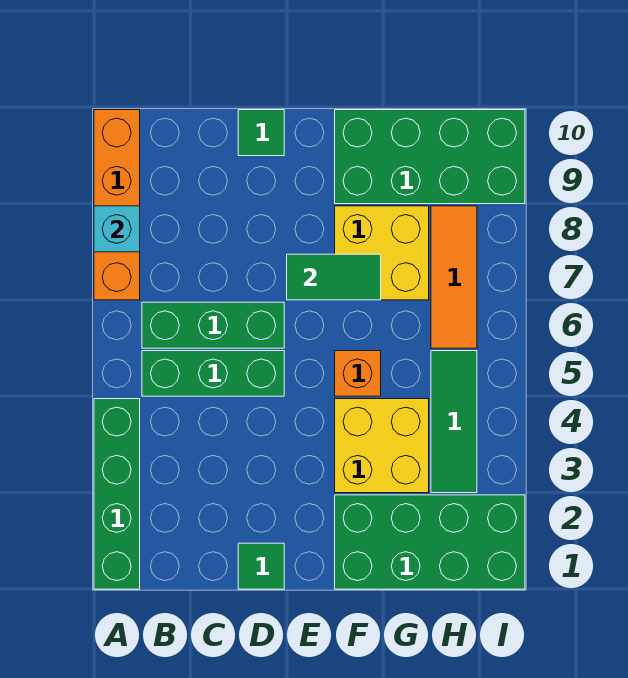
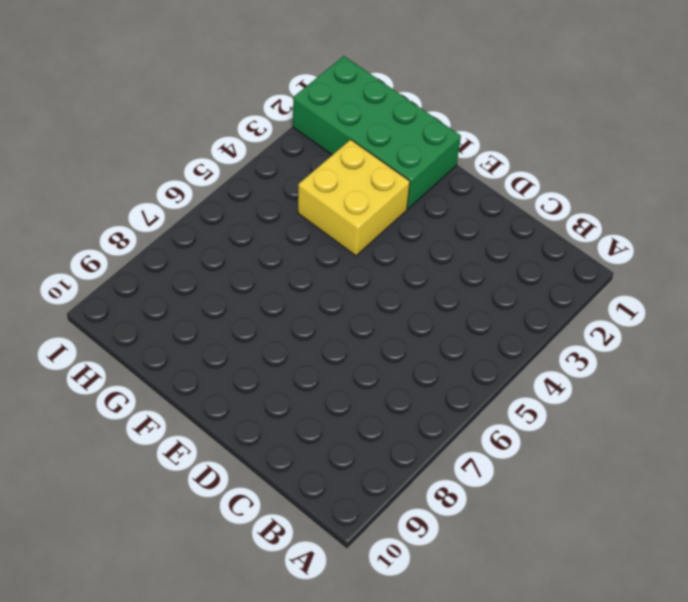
none -> green 1x4 brick [94,399,140,589]
none -> orange 1x4 brick [94,110,140,300]
none -> green 1x3 brick [142,351,284,396]

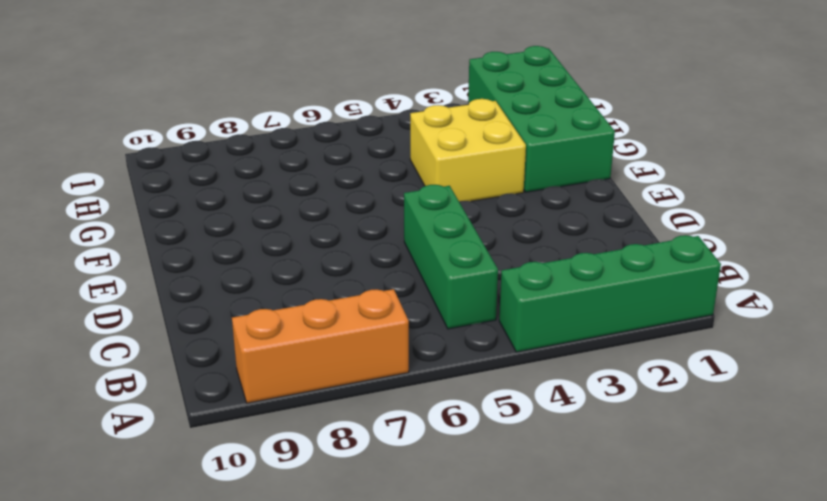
orange 1x3 brick [232,289,409,403] -> orange 1x4 brick [94,110,140,300]
none -> green 1x3 brick [142,302,284,348]
none -> green 1x1 tile [238,543,284,589]
none -> green 1x1 tile [238,110,284,156]

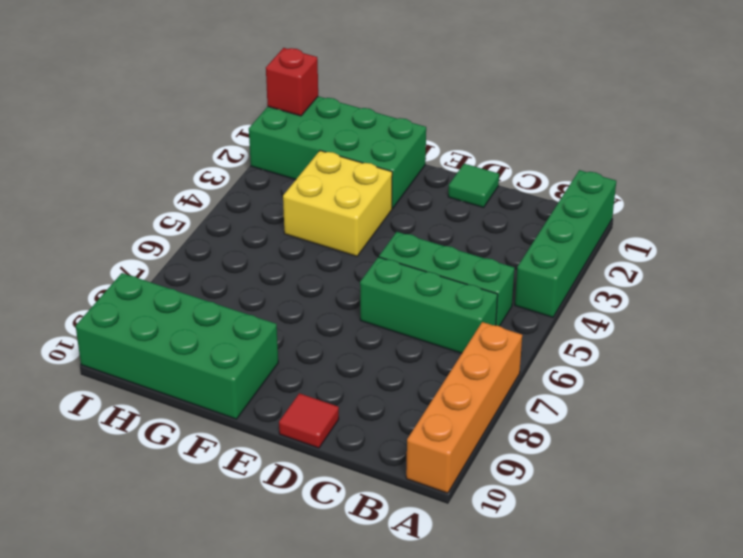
red 1x1 tile [279,393,339,448] -> green 1x1 tile [238,110,284,156]
red 1x1 brick [266,48,318,116] -> none
none -> orange 1x1 brick [335,351,381,396]
none -> yellow 2x2 brick [335,206,429,300]
none -> green 1x3 tile [431,351,477,493]

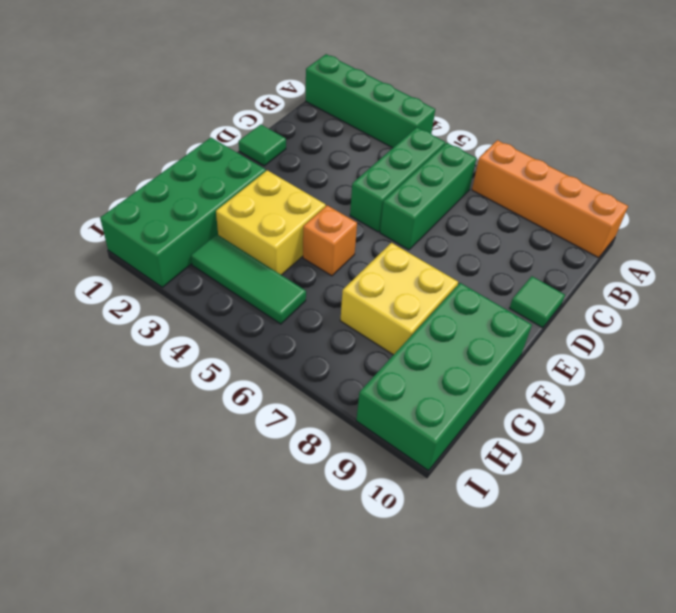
none -> orange 1x3 tile [431,206,477,348]
none -> cyan 1x1 brick [94,206,140,252]
none -> green 1x2 tile [287,254,381,300]

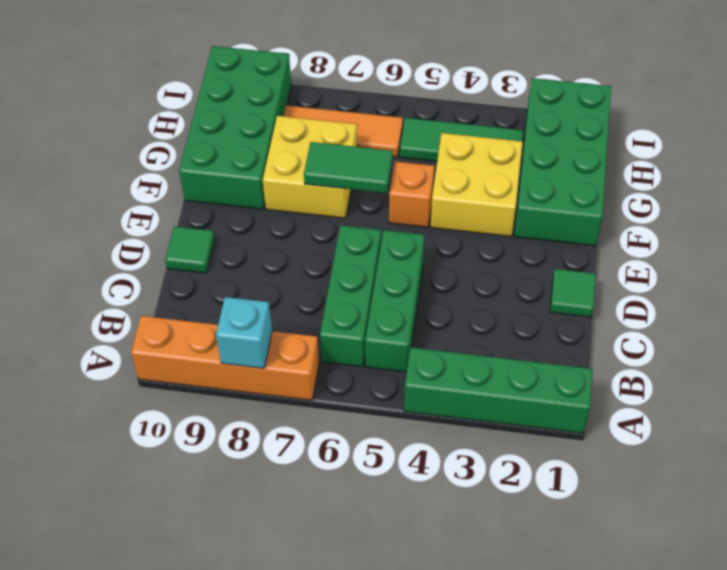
green 1x2 tile [304,142,393,193] -> green 1x2 tile turned to [287,254,381,300]

